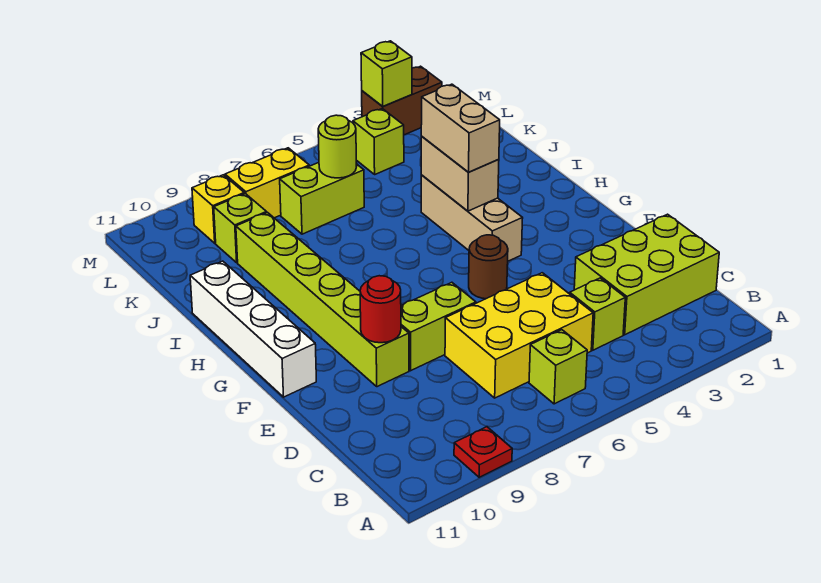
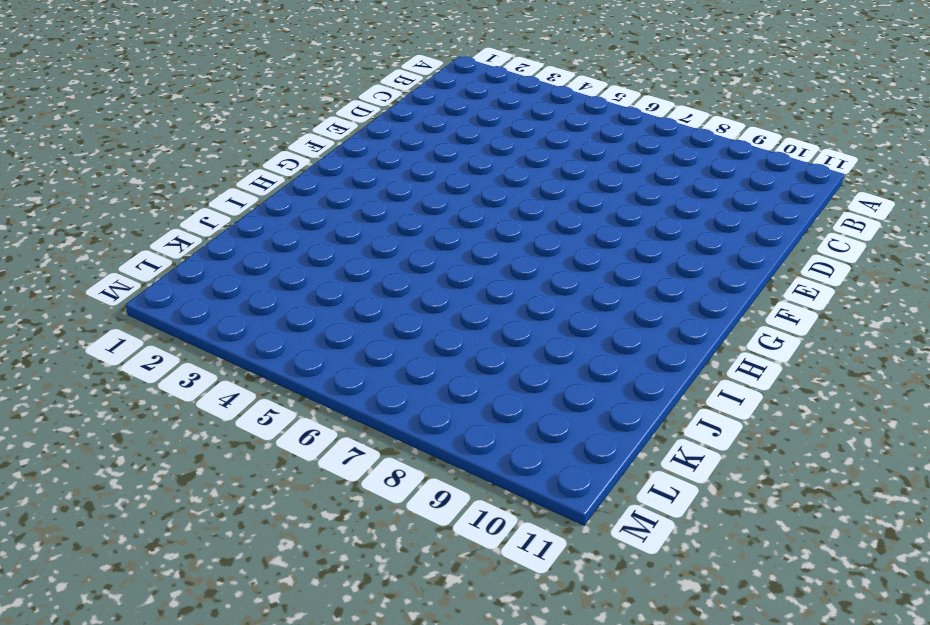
none -> red 1x1 plate [454,427,512,477]
none -> lime 1x1 brick [529,330,587,404]
none -> lime 2x3 brick [574,214,719,335]

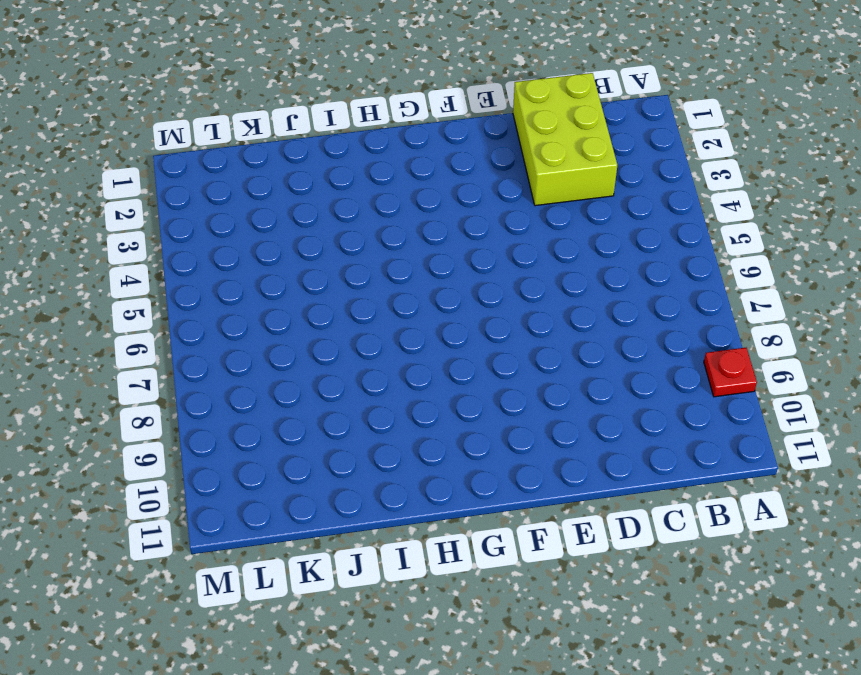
none -> lime 1x1 brick [529,330,587,404]
none -> lime 1x1 brick [570,278,625,350]
none -> yellow 2x3 brick [445,273,593,398]

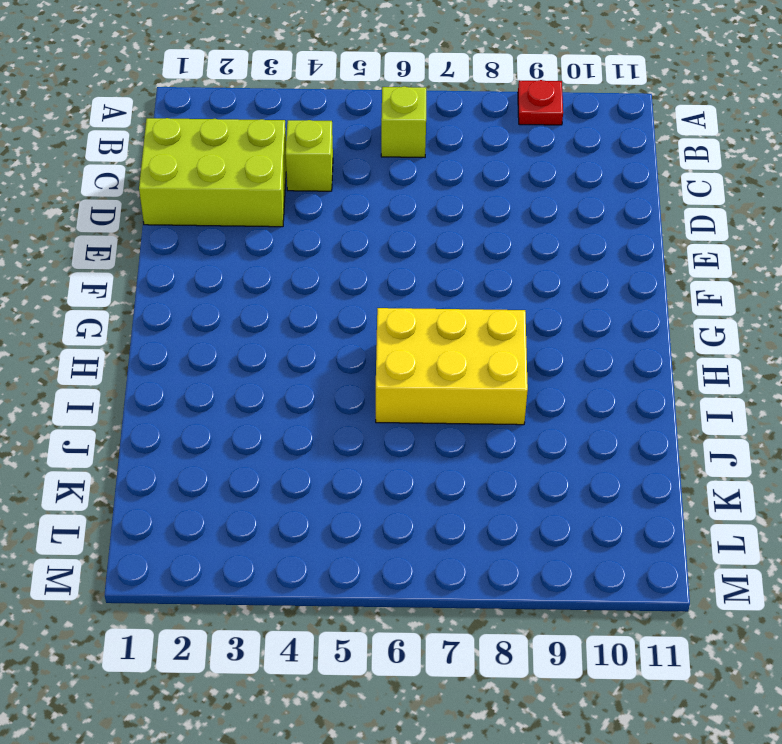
yellow 2x3 brick [376,308,528,425] -> yellow 2x3 brick moved to [445,273,593,398]
none -> lime 1x2 brick [401,282,476,371]
none -> lime 1x6 brick [236,213,409,387]
none -> brown 1x1 round brick [469,235,508,299]

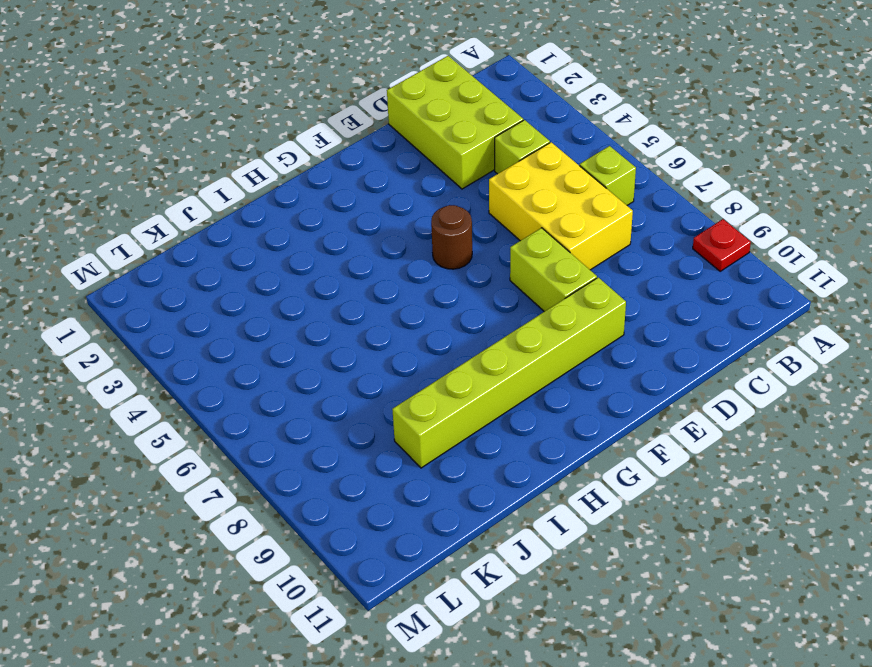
none -> white 1x4 brick [190,261,316,397]
none -> tan 1x3 brick [421,175,523,261]
none -> lime 1x2 brick [280,162,364,234]

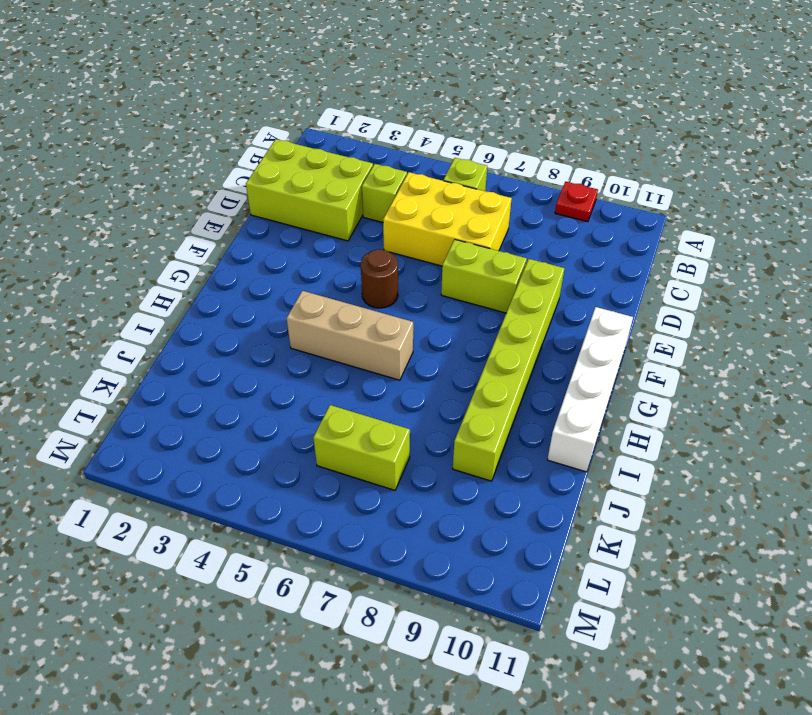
tan 1x3 brick [287,291,413,380] -> tan 1x3 brick turned to [421,175,523,261]
none -> lime 1x1 brick [214,194,267,263]
none -> lime 1x1 brick [353,109,404,174]
none -> yellow 1x2 brick [225,148,309,218]

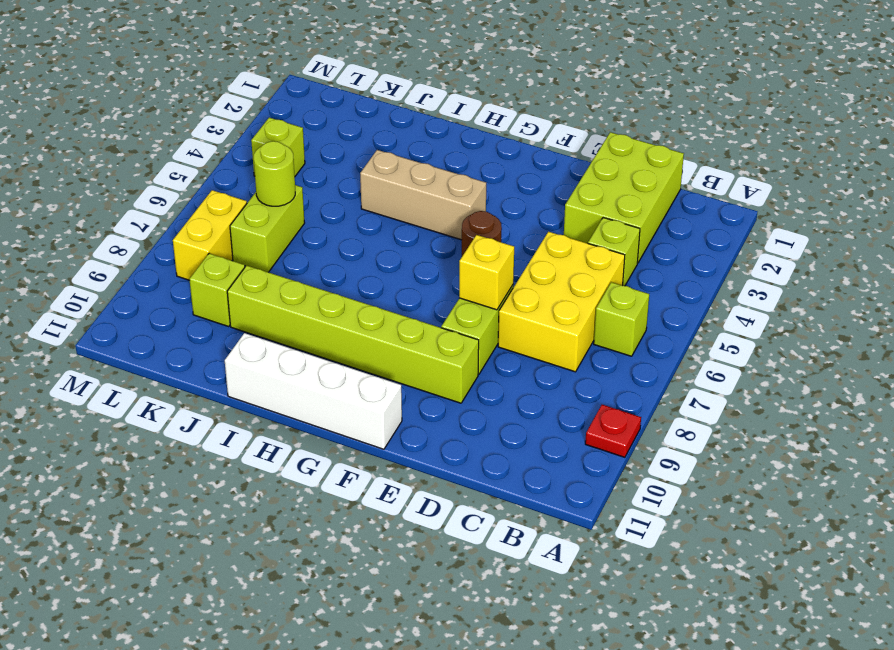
yellow 1x1 brick [459,235,514,310] -> yellow 1x1 brick moved to [192,175,244,243]
none -> brown 1x2 brick [362,66,442,135]
none -> red 1x1 round brick [360,276,401,343]
none -> tan 1x2 brick [421,137,499,211]

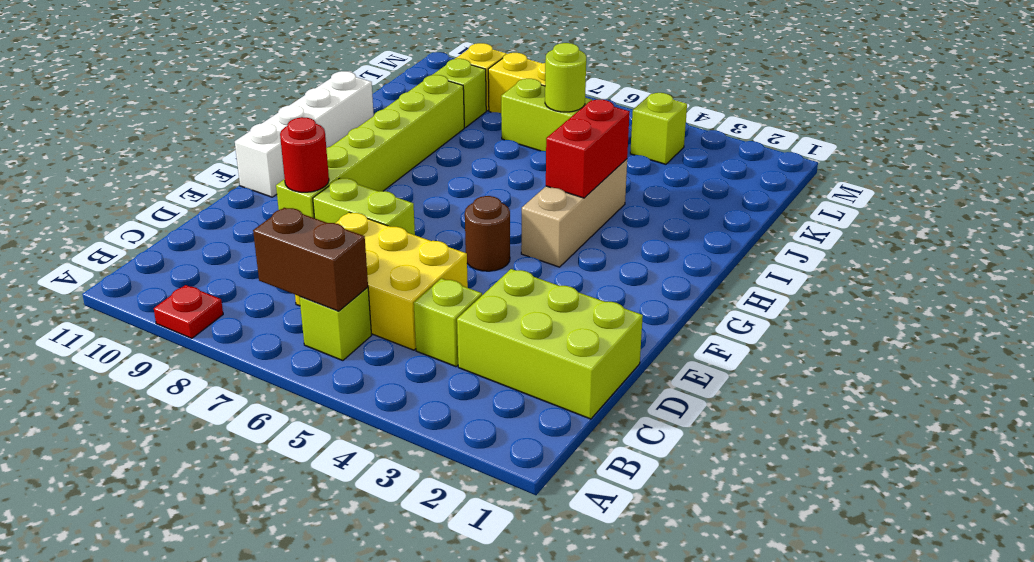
brown 1x2 brick [253,208,368,311] -> brown 1x2 brick moved to [362,66,442,135]
red 1x2 brick [546,100,630,198] -> tan 1x2 brick [421,137,499,211]
none -> lime 1x1 brick [361,41,412,106]
none -> tan 1x2 brick [421,84,500,172]

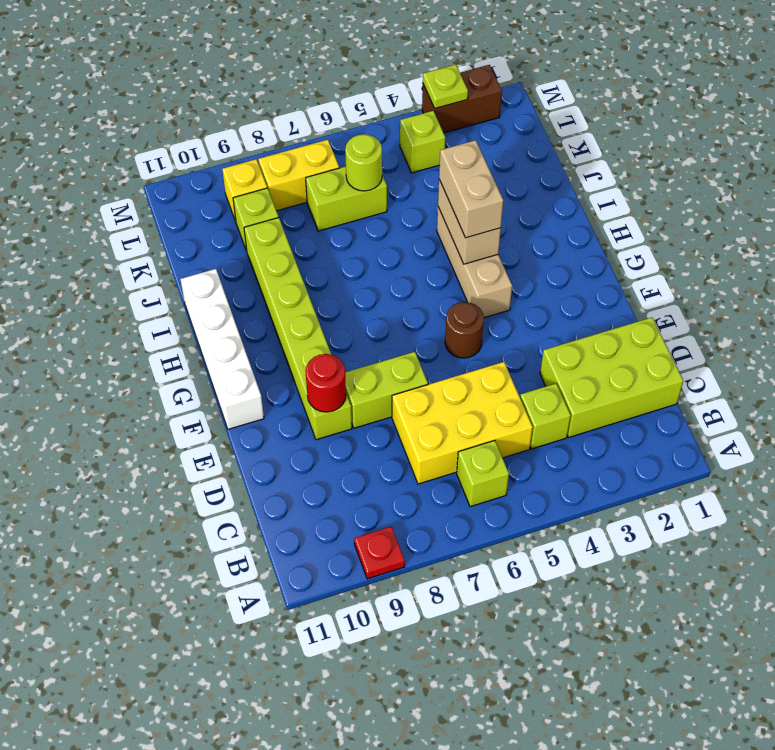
lime 1x1 plate [423,65,468,108] -> lime 1x1 brick [361,41,412,106]

